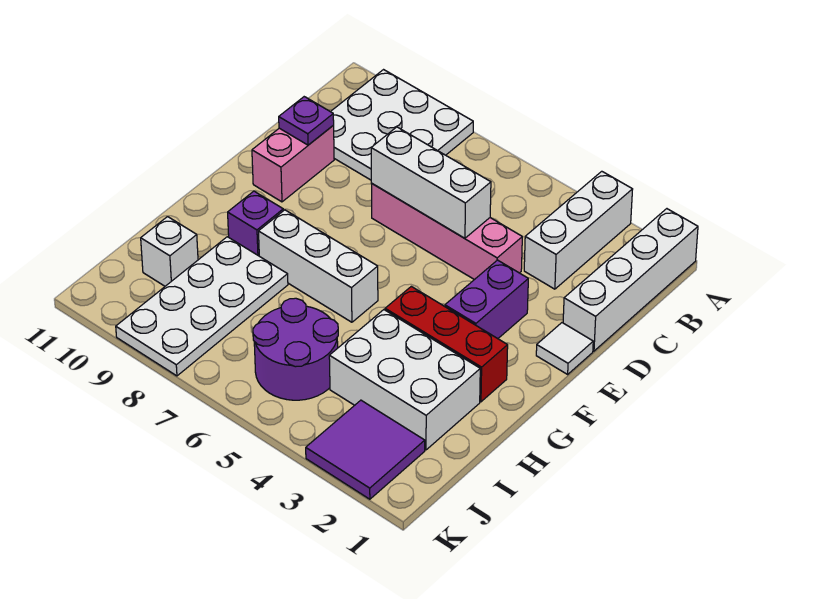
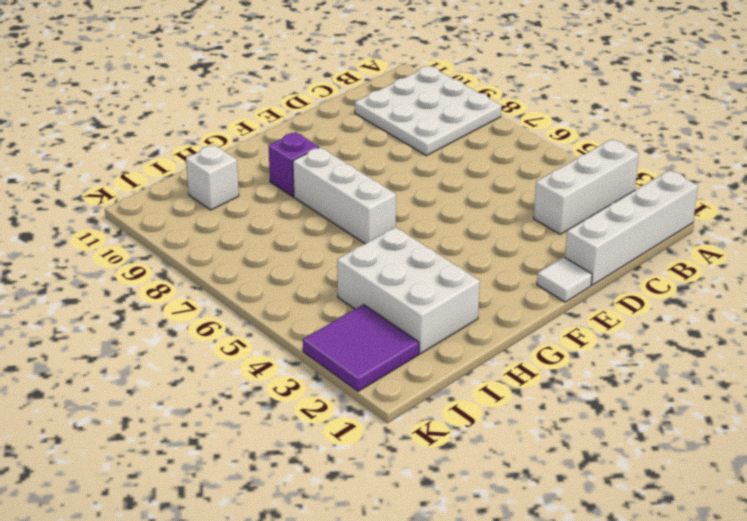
none -> pink 1x4 brick [372,184,522,280]
none -> pink 1x2 brick [252,126,334,202]
none -> purple 1x2 brick [445,260,528,339]

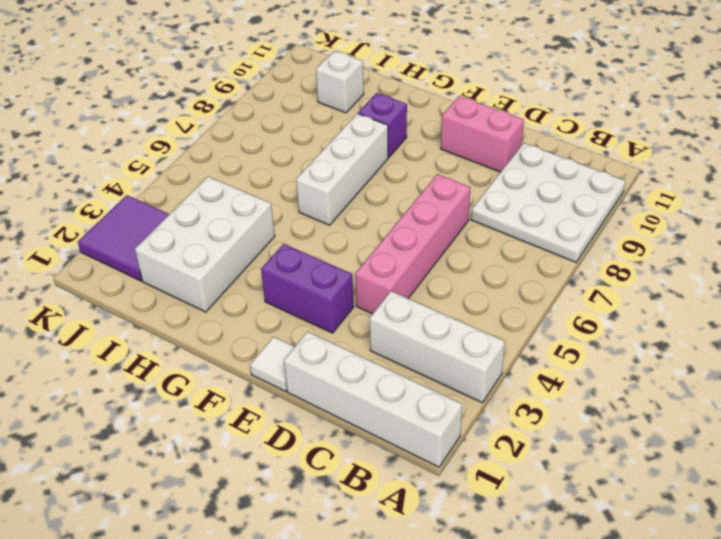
none -> red 1x3 brick [385,286,508,402]
none -> white 2x4 plate [116,237,288,376]
none -> purple 2x2 round brick [253,298,338,400]

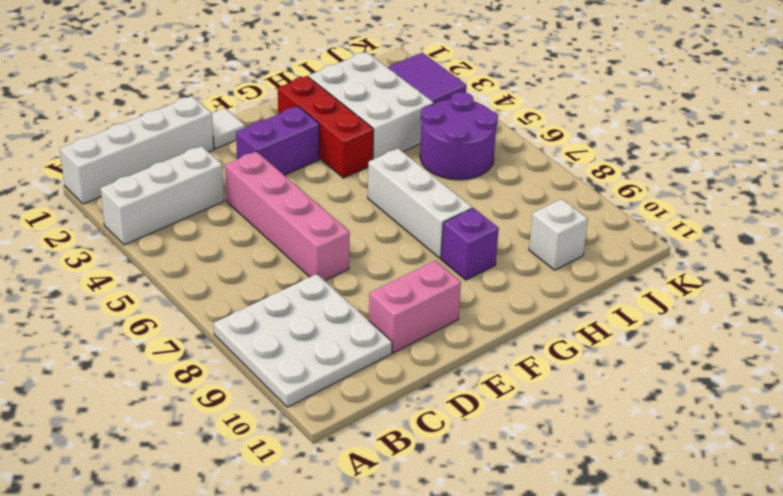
none -> white 2x4 plate [116,237,288,376]
none -> white 1x3 brick [371,127,491,238]
none -> purple 1x1 plate [279,97,334,145]

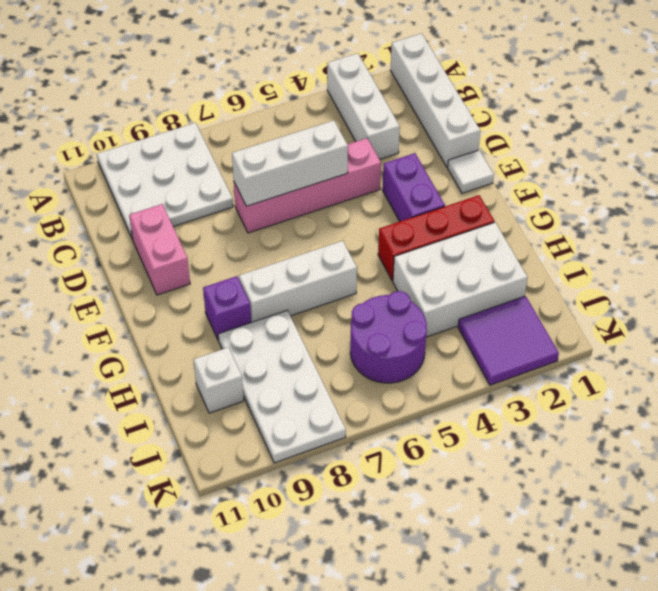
none -> purple 1x1 plate [279,97,334,145]

